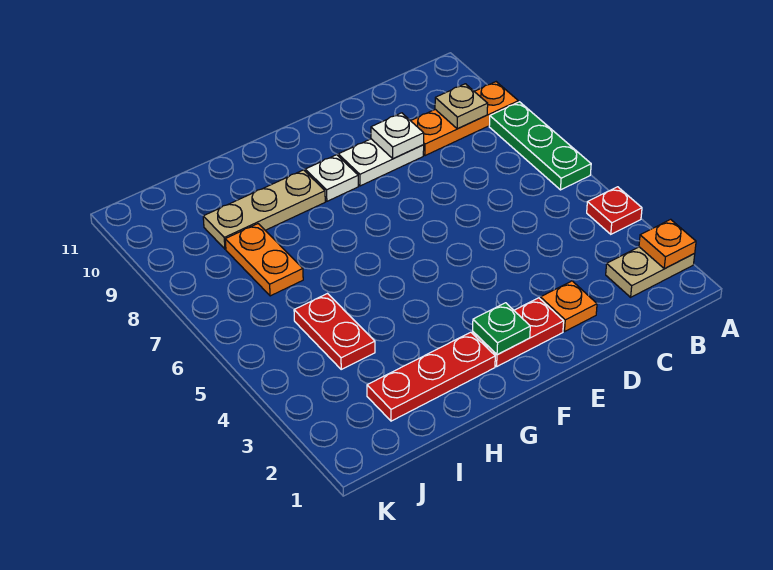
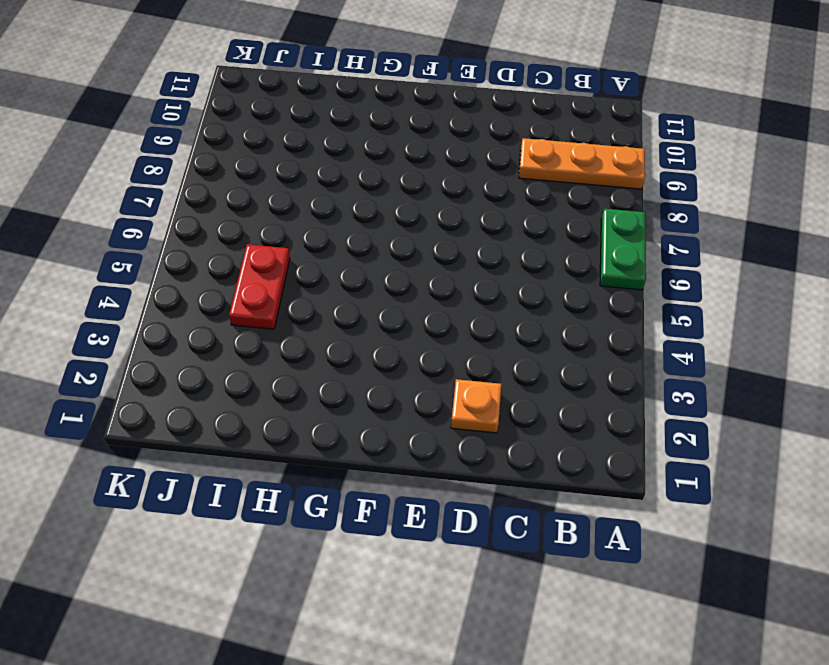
green 1x2 plate [600,209,646,290] -> green 1x3 plate [489,102,591,190]
none -> tan 1x2 plate [606,247,695,297]
none -> red 1x1 plate [587,187,642,234]
none -> white 1x2 plate [338,139,424,186]

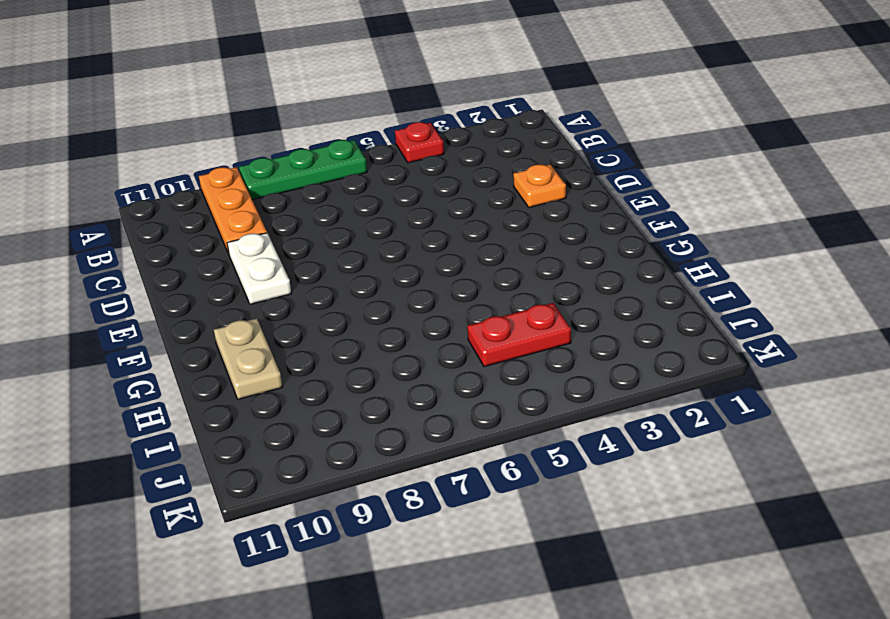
tan 1x2 plate [214,319,282,399] -> tan 1x2 plate moved to [606,247,695,297]
none -> red 1x2 plate [472,298,564,366]
none -> white 1x1 plate [305,155,358,201]
none -> red 1x3 plate [367,332,495,421]

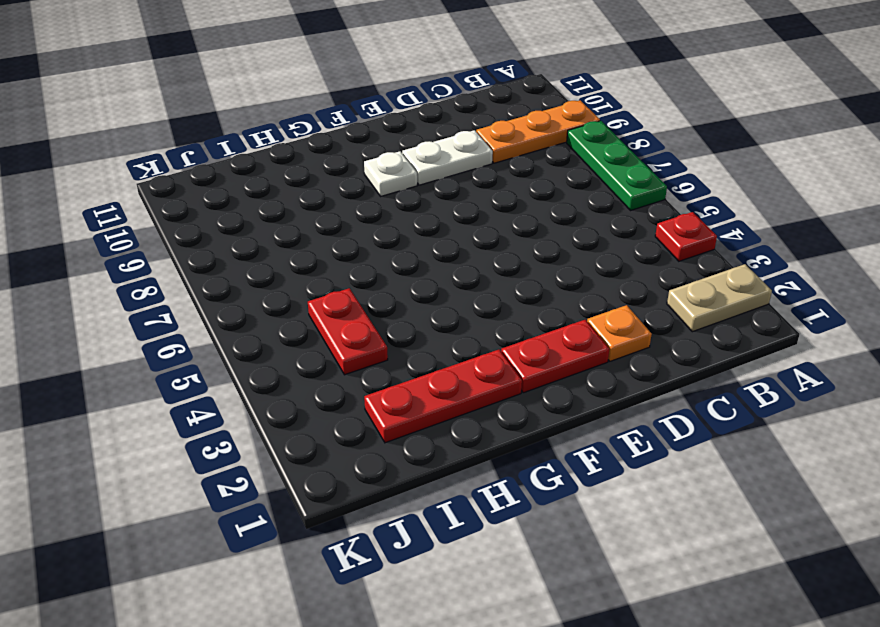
none -> tan 1x3 plate [203,170,325,249]
none -> orange 1x2 plate [225,224,303,296]
none -> orange 1x1 plate [639,219,696,269]

